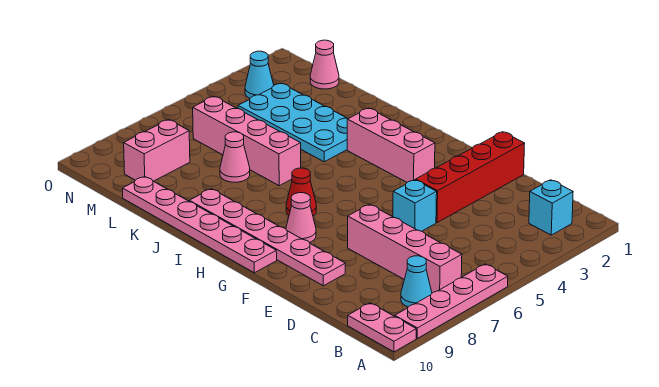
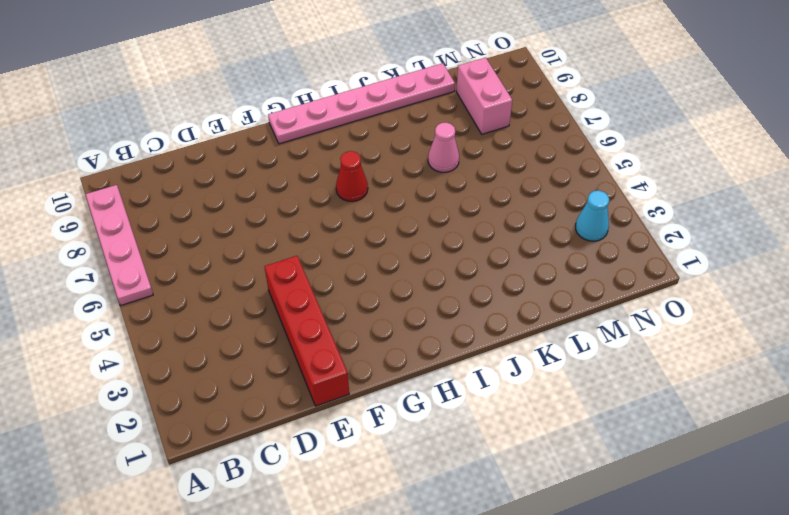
none -> pink 1x2 plate [348,303,416,352]
none -> cyan 1x1 brick [529,180,573,235]
none -> pink 1x4 brick [348,204,462,293]

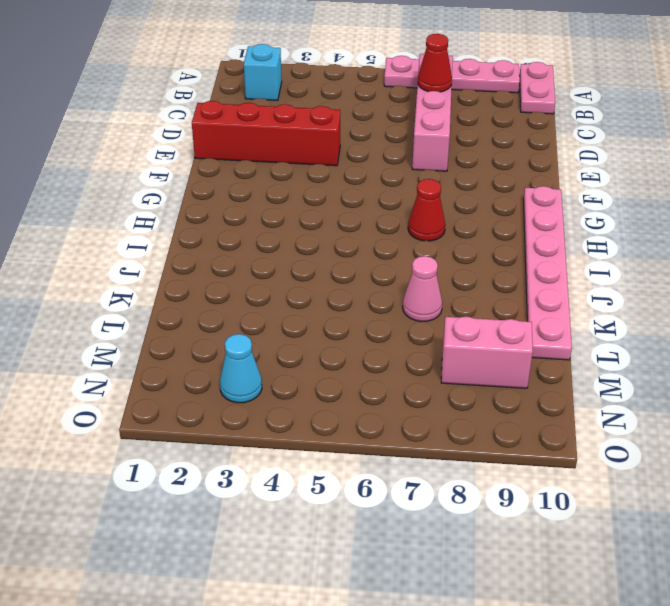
red 1x1 cone [418,34,452,92] -> none
none -> cyan 1x1 cone [401,256,432,307]
none -> cyan 1x1 brick [393,180,437,231]
none -> pink 1x6 plate [189,189,345,286]

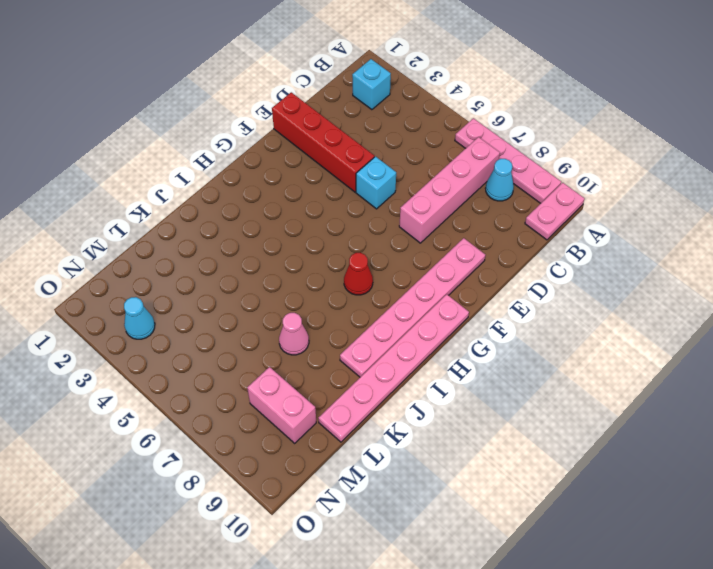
none -> pink 1x3 brick [347,108,435,182]
none -> pink 1x1 cone [286,193,316,243]
none -> cyan 2x4 plate [238,84,348,162]

